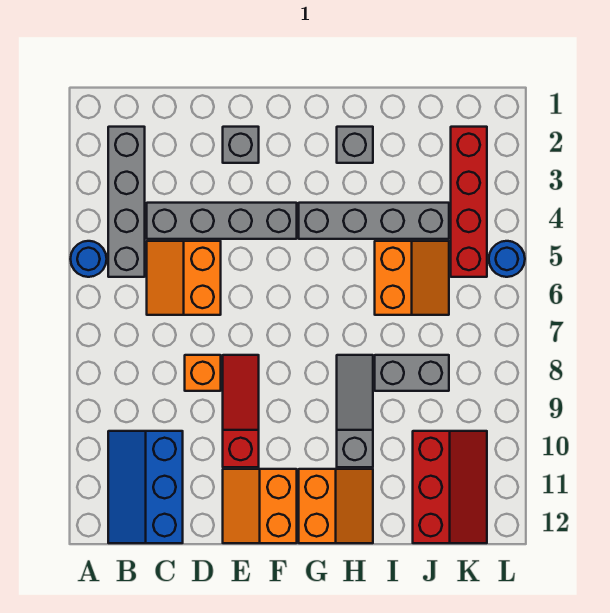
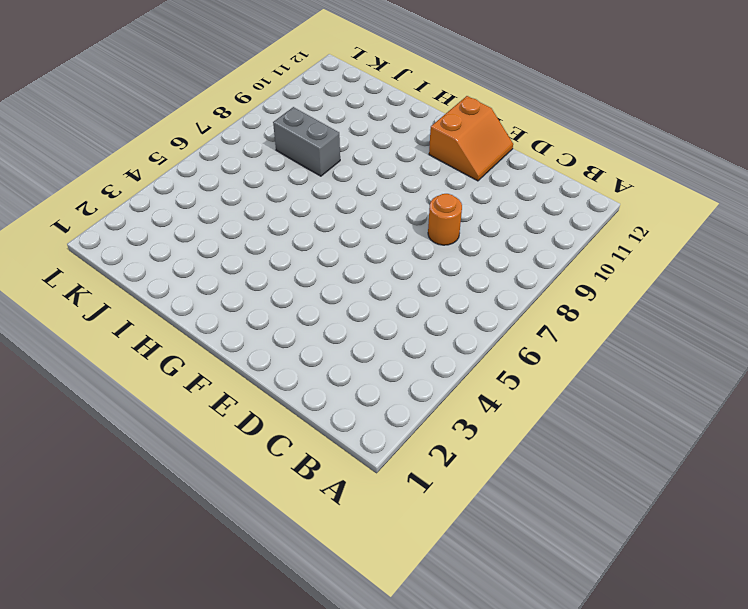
orange 1x1 round brick [428,194,462,245] -> orange 1x1 brick [185,355,221,391]
none -> blue 1x1 round brick [71,241,107,277]
none -> grey 1x4 brick [108,127,145,277]
none -> blue 2x3 slope [108,431,183,543]

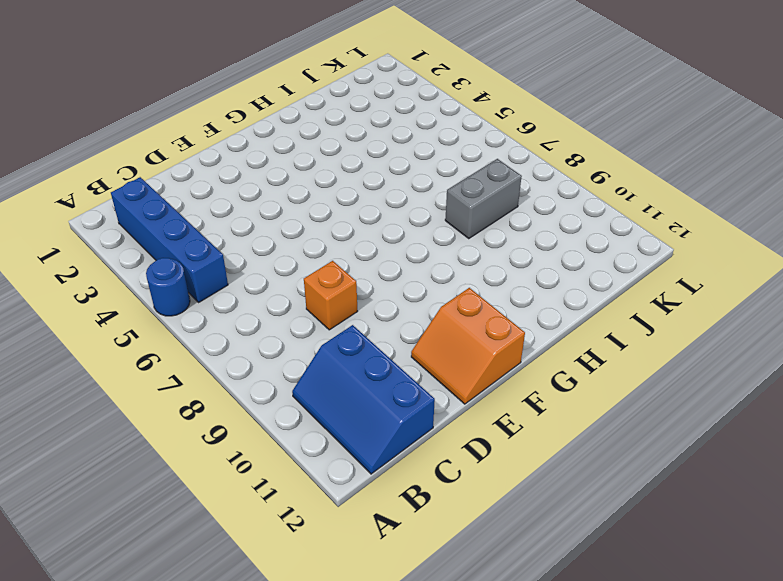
blue 1x4 brick [111,177,228,302] -> grey 1x4 brick [108,127,145,277]
none -> grey 1x4 brick [147,203,297,239]
none -> orange 2x2 slope [147,241,221,315]
none -> grey 1x1 brick [223,127,259,163]

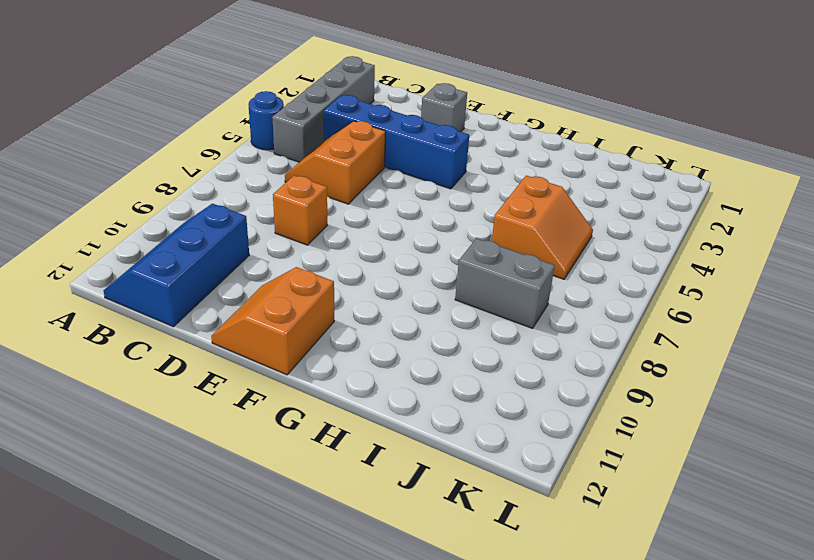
blue 1x4 brick [324,95,469,189] -> grey 1x4 brick [147,203,297,239]
none -> red 1x3 slope [223,355,259,467]
none -> grey 1x4 brick [299,203,449,239]
none -> orange 2x2 slope [299,469,373,543]

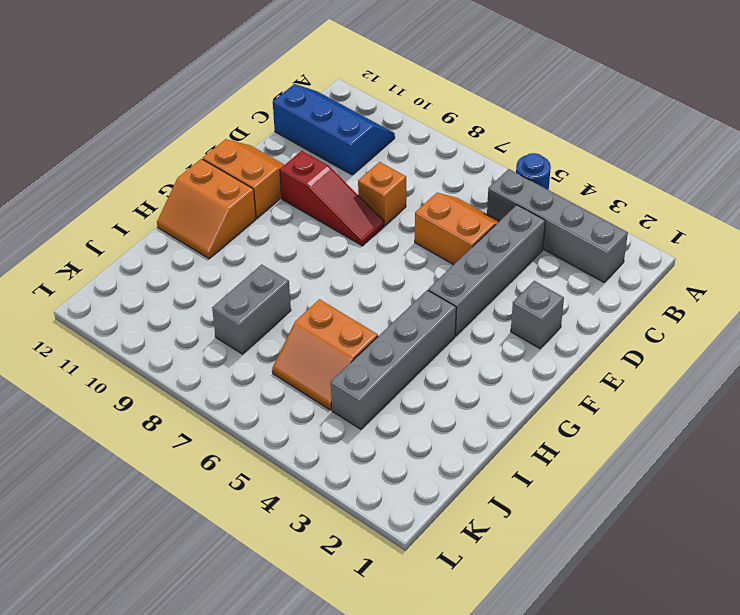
none -> grey 1x1 brick [337,127,373,163]
none -> grey 1x3 slope [337,355,373,467]
none -> red 2x3 slope [413,431,487,543]

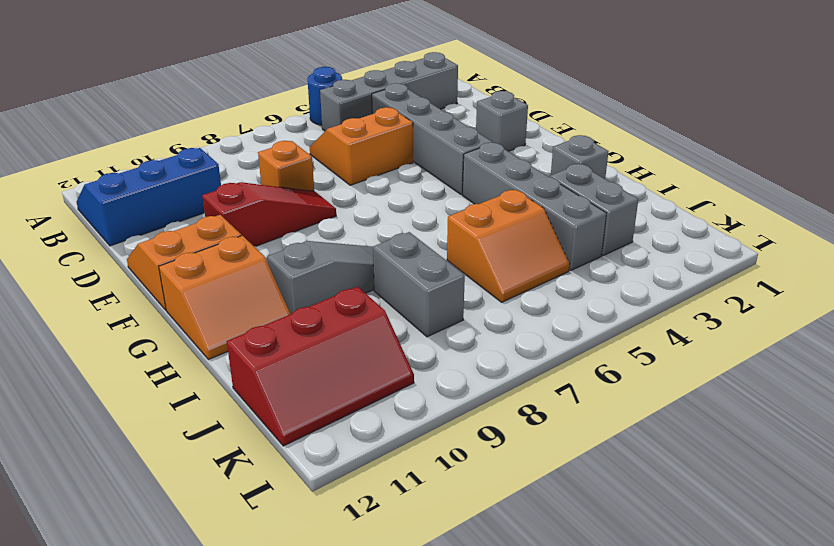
grey 1x2 brick [550,164,638,256] -> none
none -> red 1x4 brick [451,127,487,277]
none -> blue 1x1 round brick [489,241,525,277]

